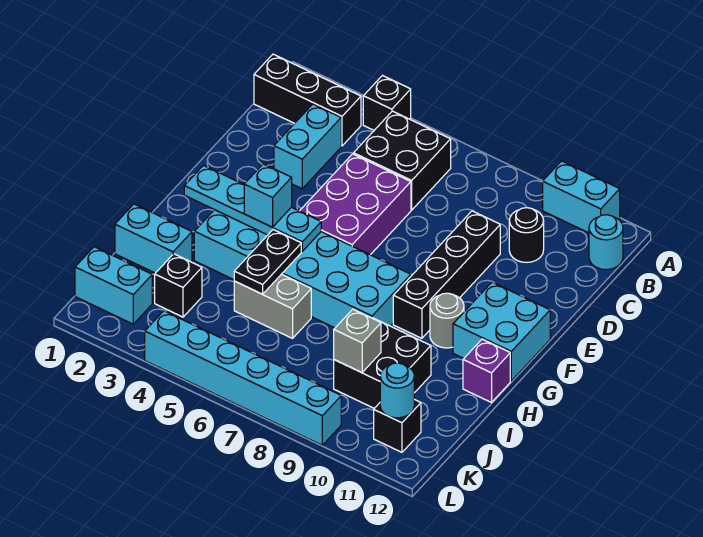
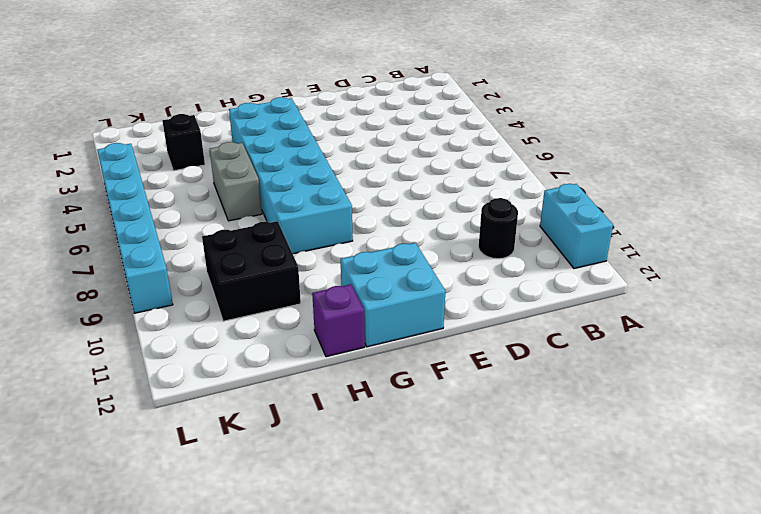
none -> black 1x1 brick [363,76,411,130]
none -> black 1x3 brick [254,54,361,146]
none -> black 2x2 brick [354,111,451,210]

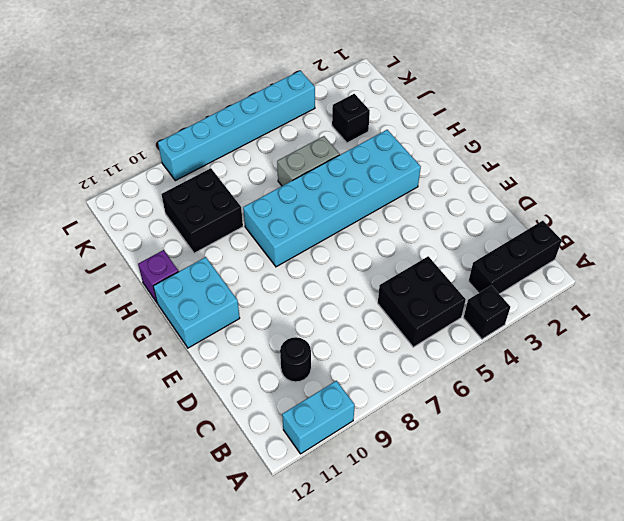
none -> cyan 1x1 round brick [589,215,623,270]
none -> cyan 1x2 brick [274,104,341,189]
none -> purple 2x3 brick [300,154,411,255]

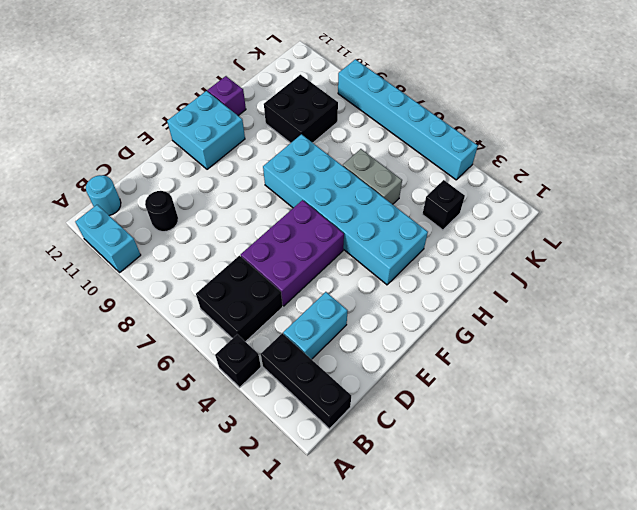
none -> black 1x4 brick [393,211,500,338]
none -> grey 1x1 round brick [430,293,464,348]
none -> cyan 1x2 brick [115,204,192,273]

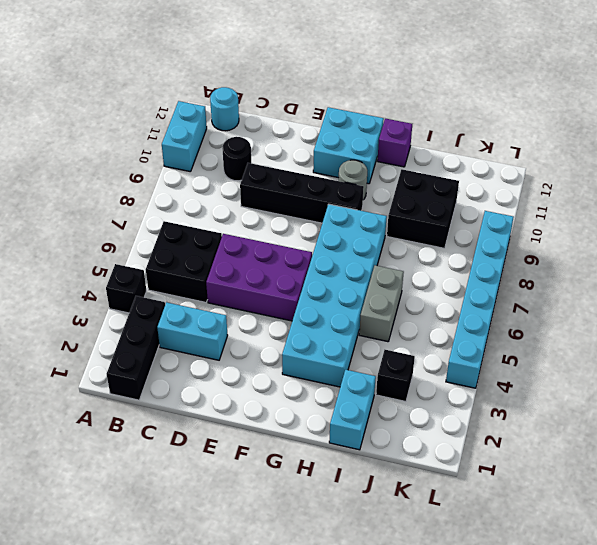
none -> cyan 1x2 brick [75,247,152,324]
none -> black 1x1 brick [374,399,421,452]
none -> cyan 1x4 plate [184,165,321,251]

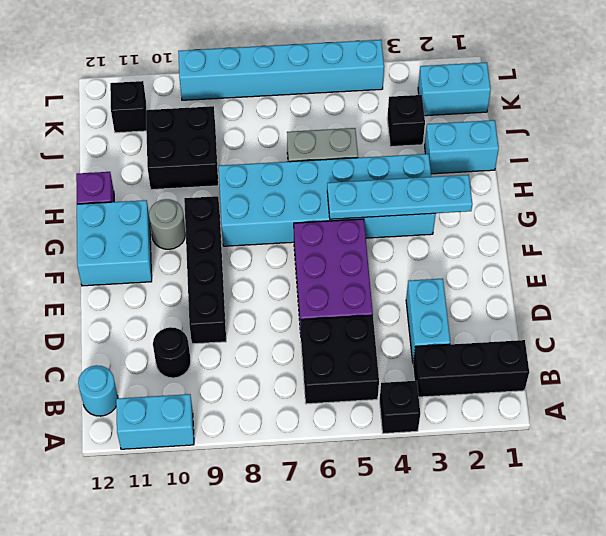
none -> black 1x2 plate [234,230,301,294]
none -> grey 1x1 brick [334,309,381,373]
none -> cyan 1x1 round brick [380,363,414,418]

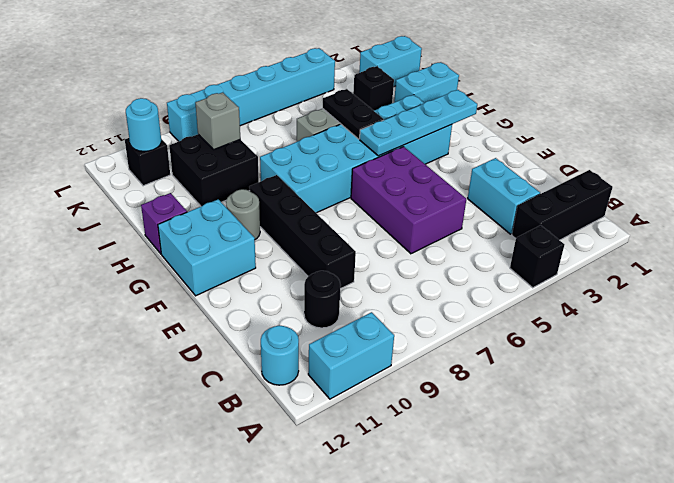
none -> black 2x2 brick [354,111,451,210]
none -> cyan 1x1 brick [244,164,292,227]

